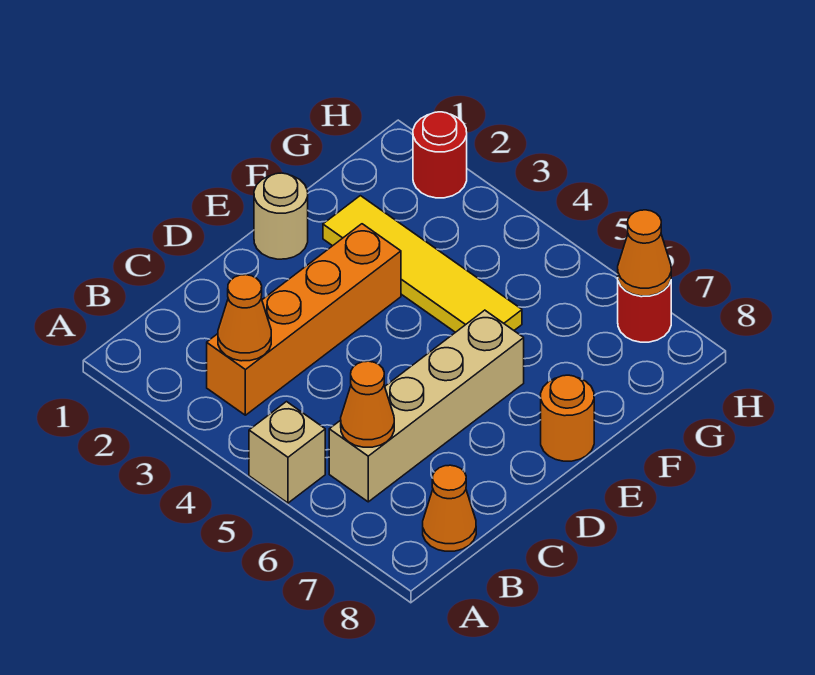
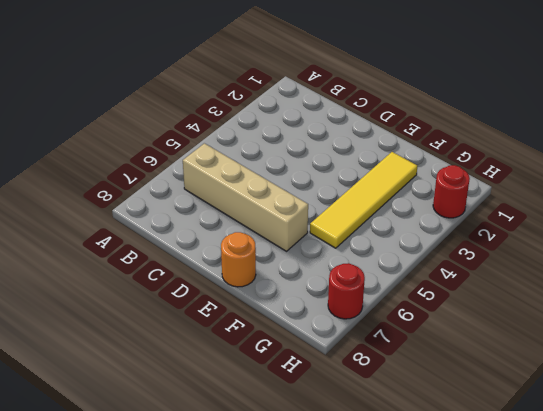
none -> tan 1x1 brick [249,402,325,503]
none -> orange 1x4 brick [207,224,401,415]
none -> orange 1x1 cone [423,465,476,551]

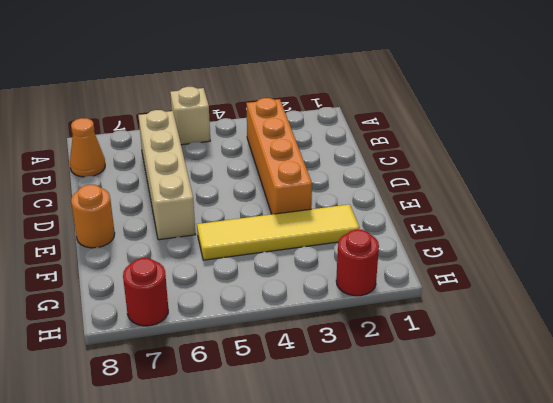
none -> tan 1x1 round brick [254,173,308,259]
none -> orange 1x1 cone [218,275,271,361]
none -> orange 1x1 cone [341,361,394,447]

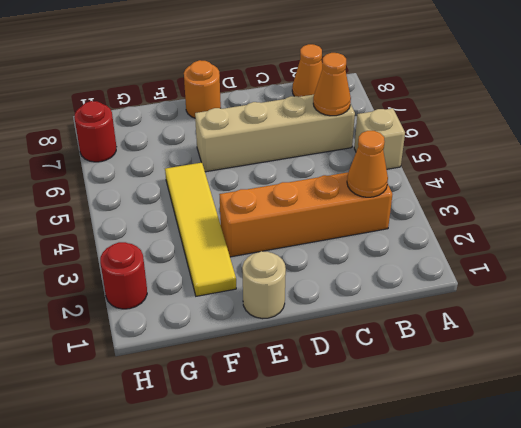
none -> orange 1x1 cone [618,210,671,296]

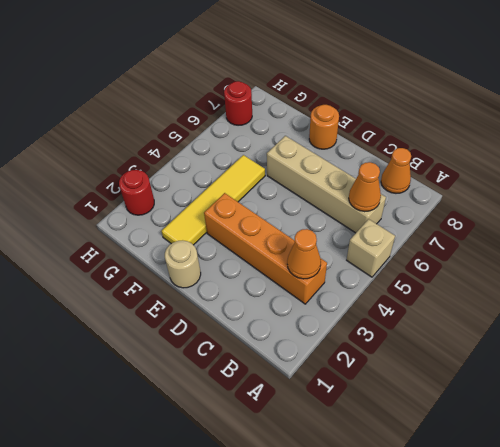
none -> orange 1x1 cone [618,210,671,296]

